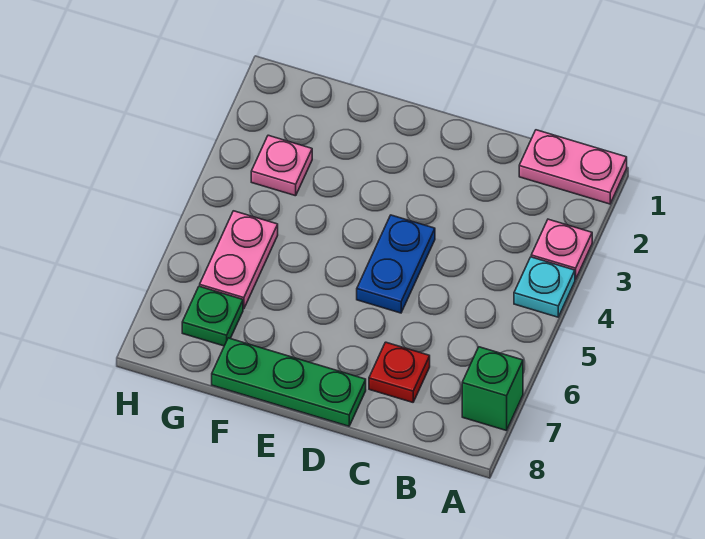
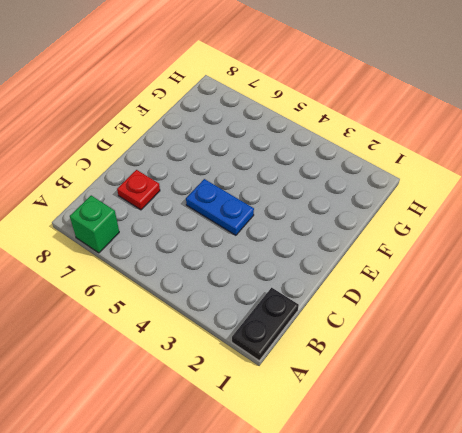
black 1x2 plate [232,288,299,360] -> pink 1x2 plate [519,130,627,204]
none -> pink 1x1 plate [531,219,592,280]
none -> cyan 1x1 plate [514,257,575,317]

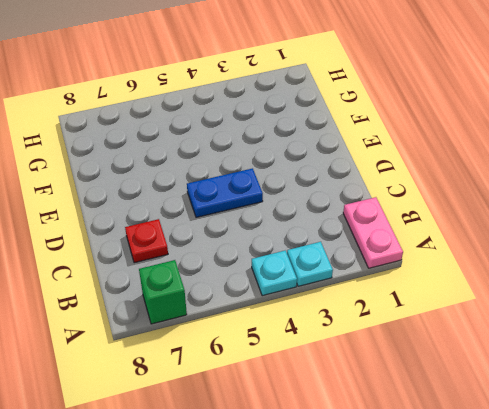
cyan 1x1 plate [287,242,333,286] -> pink 1x1 plate [531,219,592,280]
none -> green 1x3 plate [212,338,366,426]
none -> pink 1x1 plate [251,135,312,196]

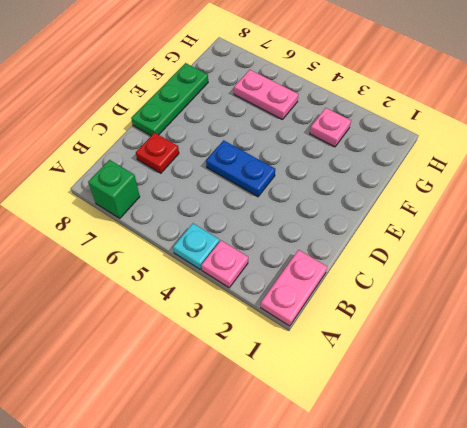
none -> green 1x1 plate [182,286,243,346]

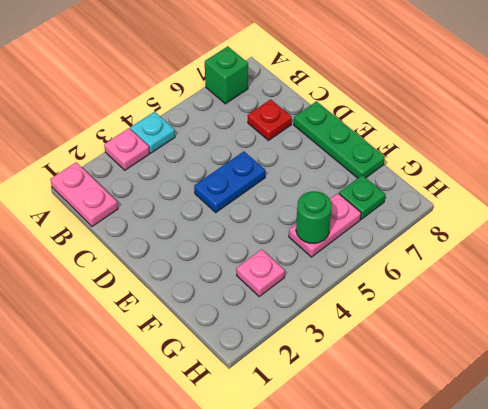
green 1x1 round brick [296,191,332,244] -> none

